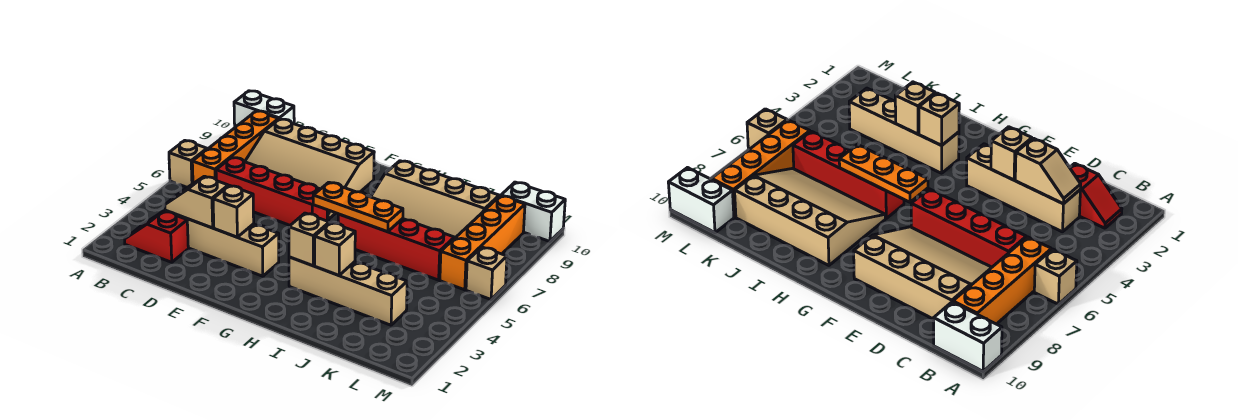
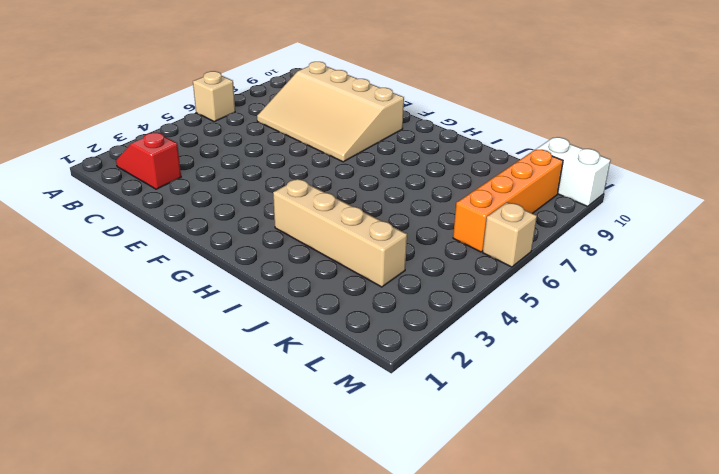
none -> white 1x2 brick [234,91,294,127]
none -> orange 1x4 brick [192,111,279,183]
none -> tan 1x4 brick [165,210,279,276]

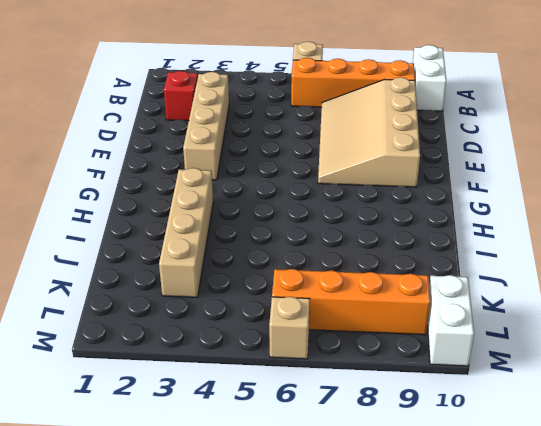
none -> red 1x4 brick [216,157,327,225]
none -> red 1x4 brick [338,214,454,280]
none -> tan 3x4 slope [371,161,499,239]

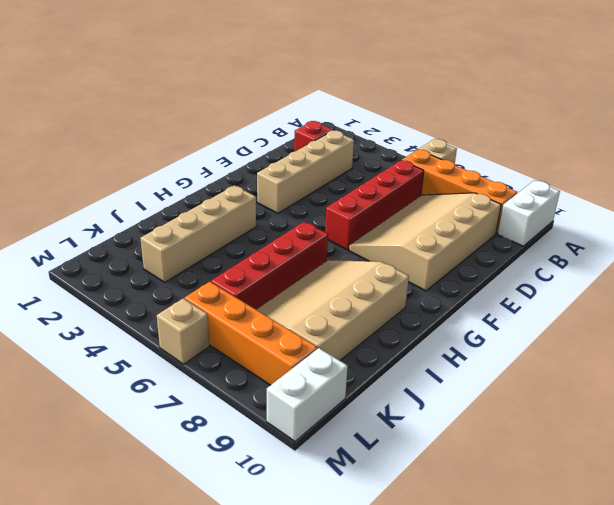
none -> tan 1x2 slope [165,176,228,228]
none -> tan 1x1 brick [213,186,254,237]
none -> orange 1x3 plate [313,182,403,232]

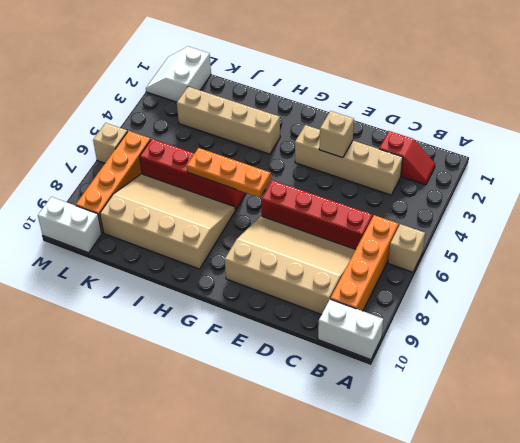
white 2x2 slope [146,47,211,102] -> none
none -> tan 1x2 slope [165,176,228,228]
none -> tan 1x1 brick [289,213,329,266]
none -> tan 1x1 brick [315,222,355,275]

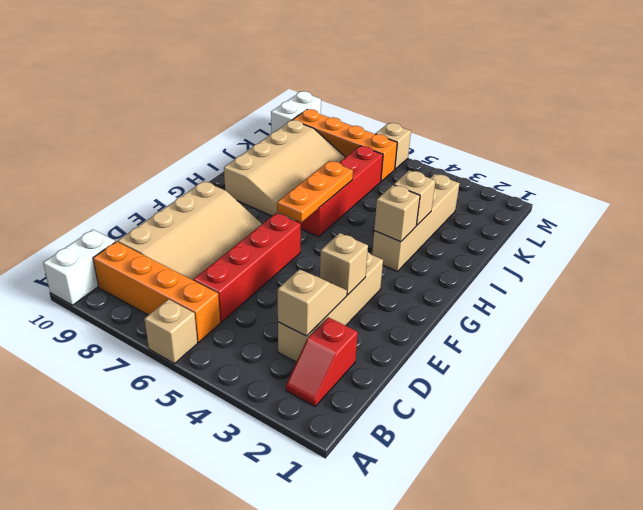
tan 1x2 slope [278,269,347,336] -> tan 1x2 slope turned to [165,176,228,228]

